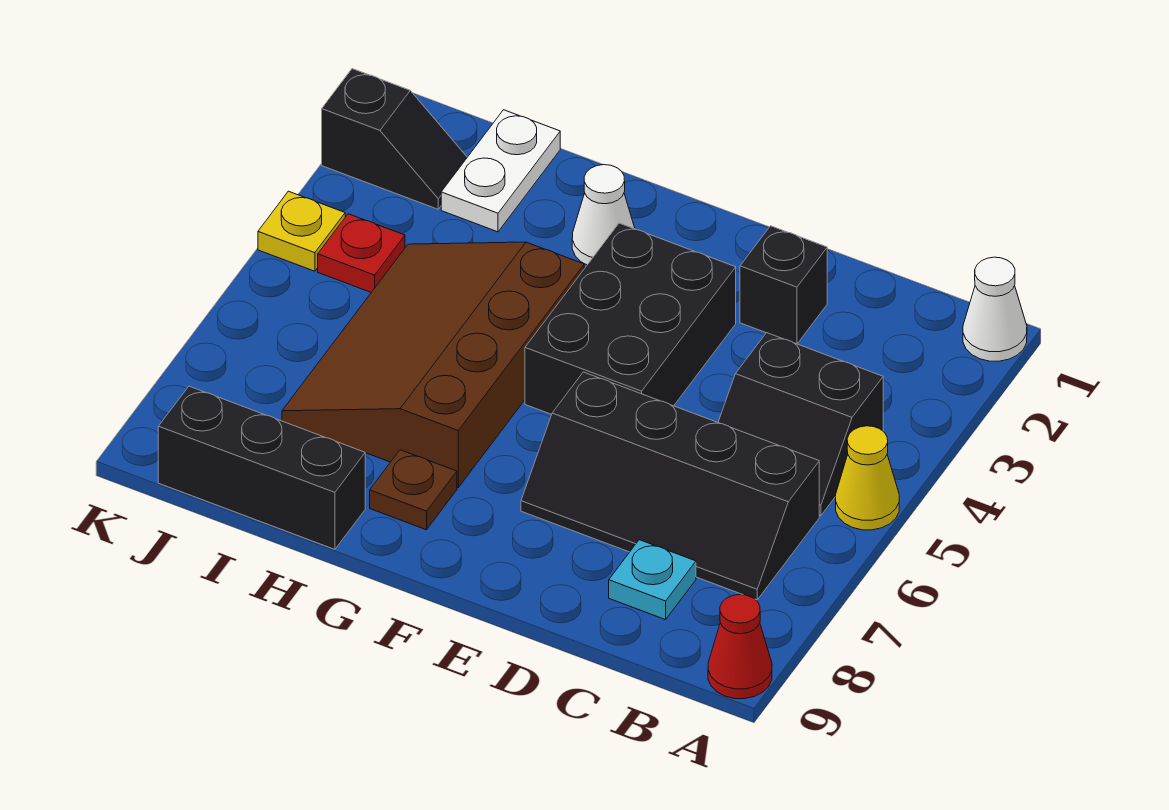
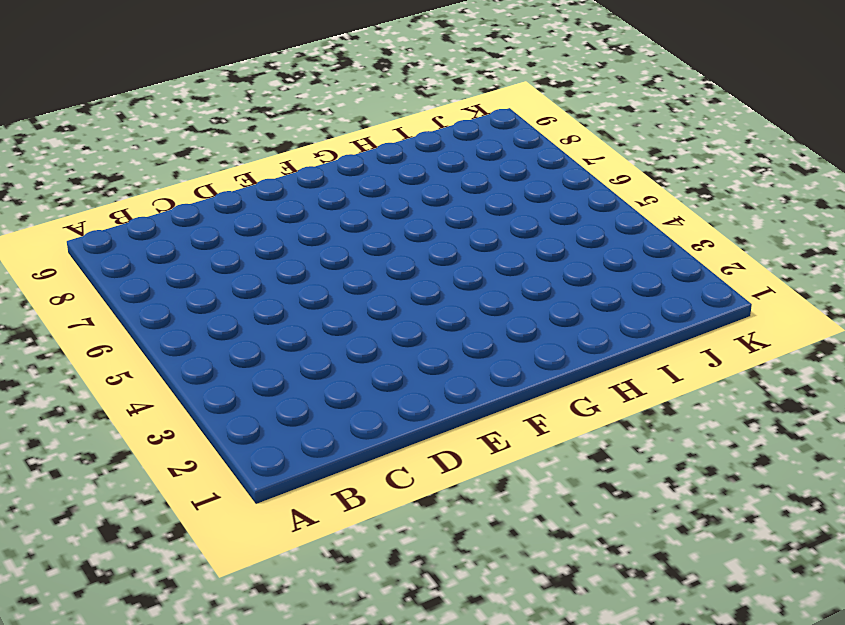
none -> white 1x1 cone [963,257,1027,361]
none -> yellow 1x1 cone [836,426,899,530]
none -> red 1x1 cone [708,595,772,699]

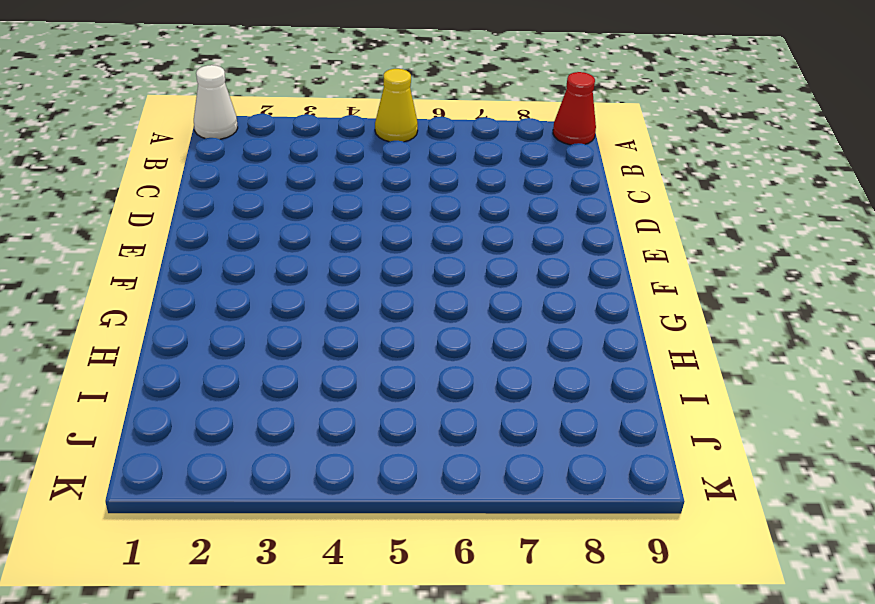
none -> black 2x2 slope [718,333,883,516]
none -> black 2x4 slope [521,372,819,600]
none -> cyan 1x1 plate [609,540,696,620]

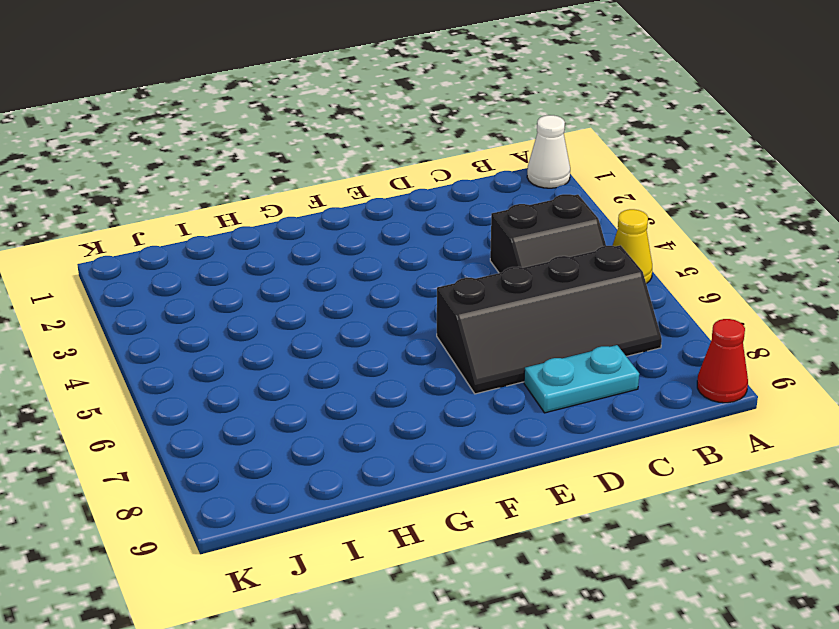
cyan 1x2 plate [524,345,639,413] -> cyan 1x1 plate [609,540,696,620]
none -> black 1x1 brick [740,226,827,344]
none -> black 2x3 brick [525,223,736,414]
none -> white 1x1 cone [572,165,635,265]

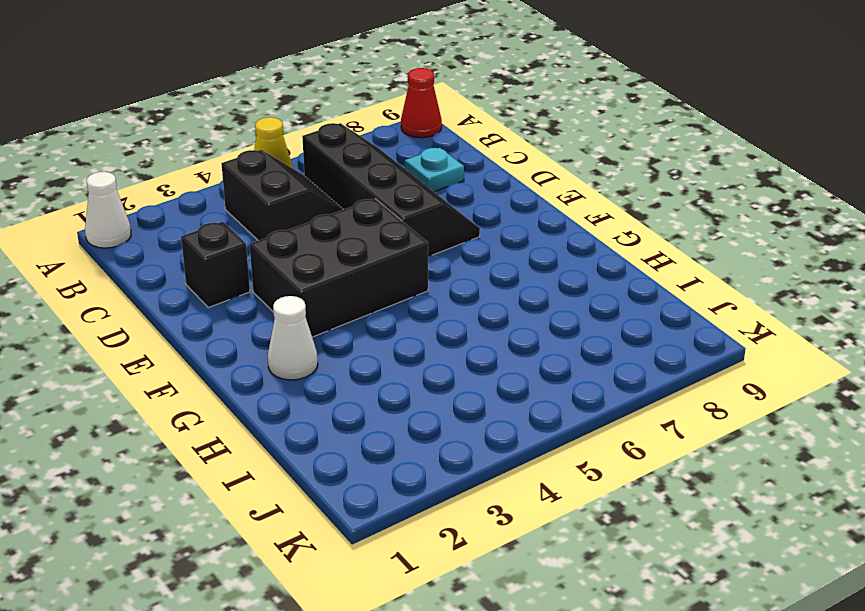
none -> brown 3x4 slope [282,242,584,487]
none -> brown 1x1 plate [370,450,457,530]
none -> black 1x3 brick [158,386,365,549]

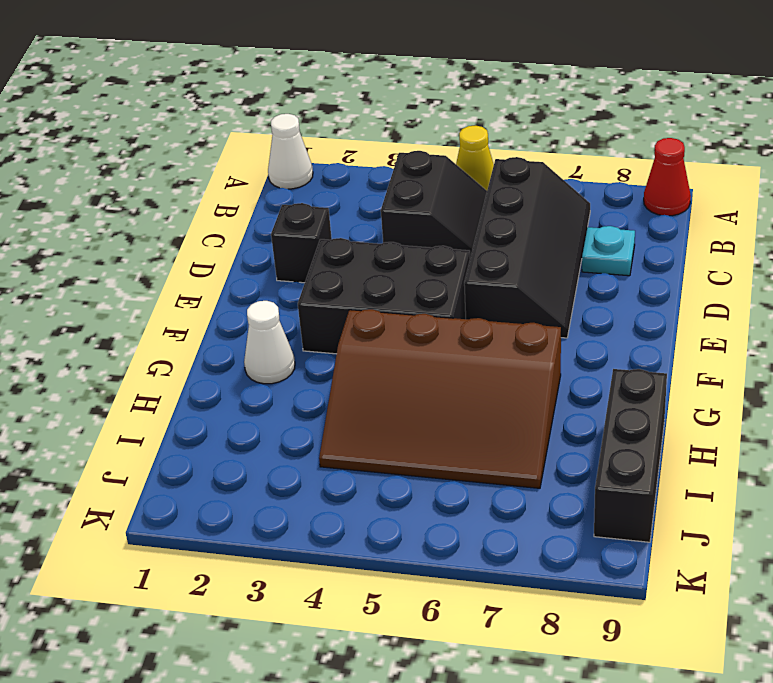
none -> brown 1x1 plate [370,450,457,530]
none -> white 1x2 plate [441,110,560,232]
none -> black 1x2 slope [322,69,467,209]

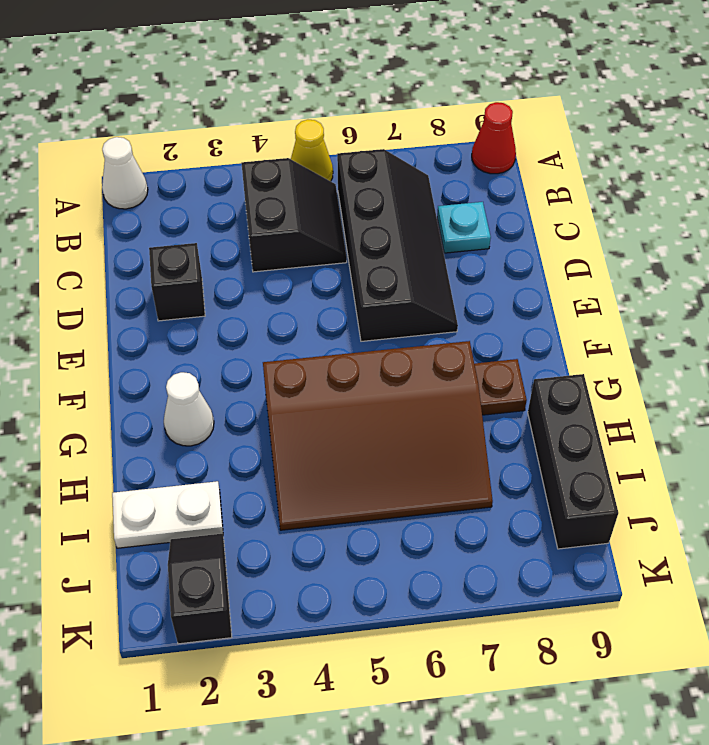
none -> black 2x3 brick [525,223,736,414]
none -> red 1x1 plate [318,214,405,292]
none -> yellow 1x1 plate [258,191,345,271]

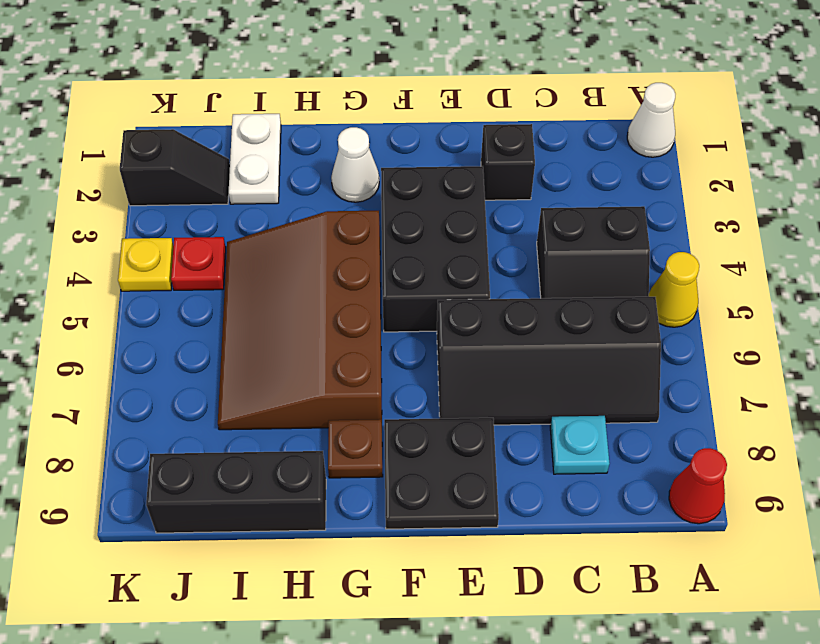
black 2x2 plate [384,418,499,529] -> none

